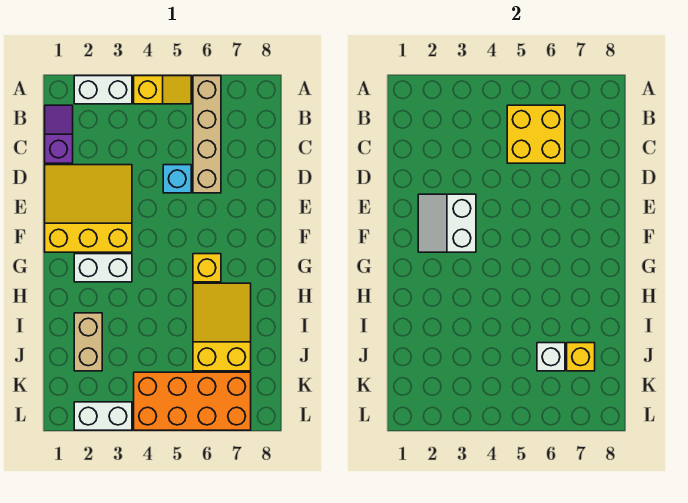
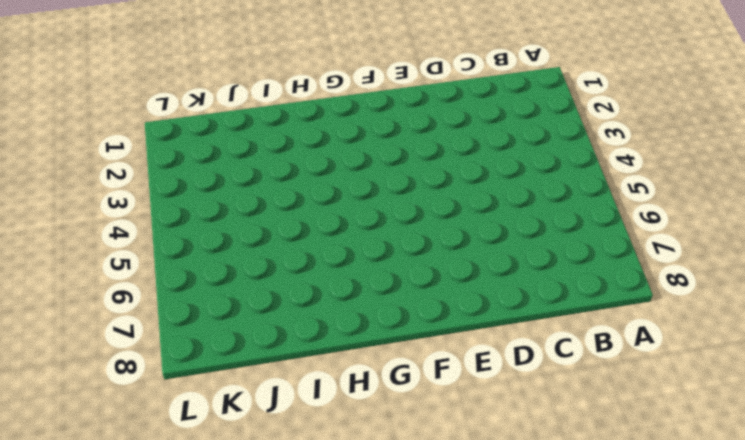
none -> white 1x2 brick [74,76,132,104]
none -> yellow 1x2 slope [134,76,191,104]
none -> tan 1x4 brick [193,76,221,193]

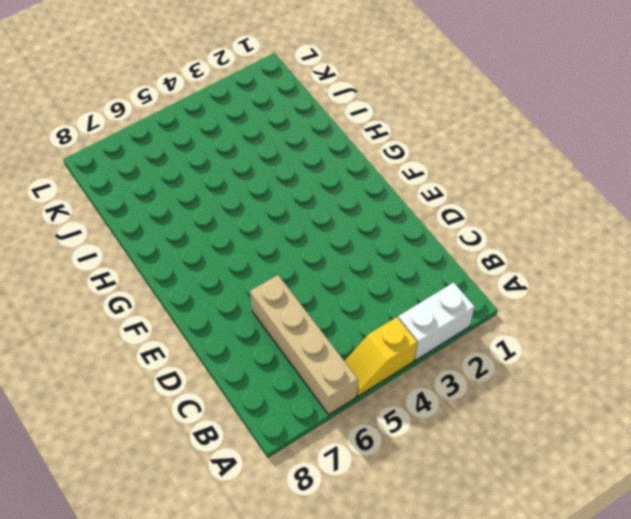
none -> purple 1x2 slope [45,105,73,163]
none -> yellow 3x3 slope [45,165,132,252]
none -> cyan 1x1 brick [163,165,191,193]

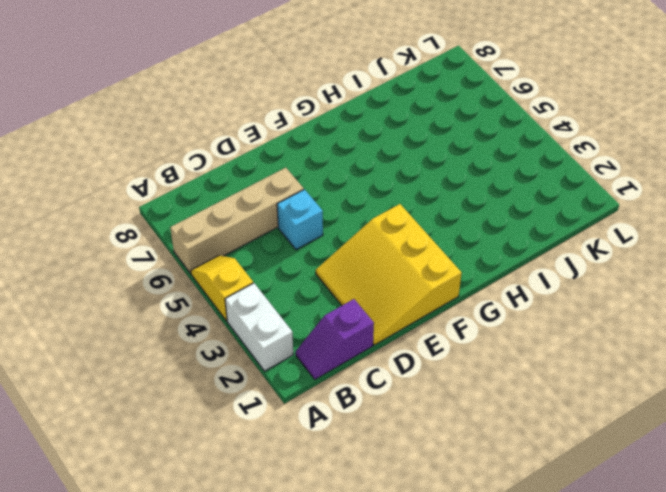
none -> white 1x2 brick [74,254,132,282]
none -> yellow 1x1 brick [193,254,221,282]
none -> yellow 2x3 slope [193,283,251,371]

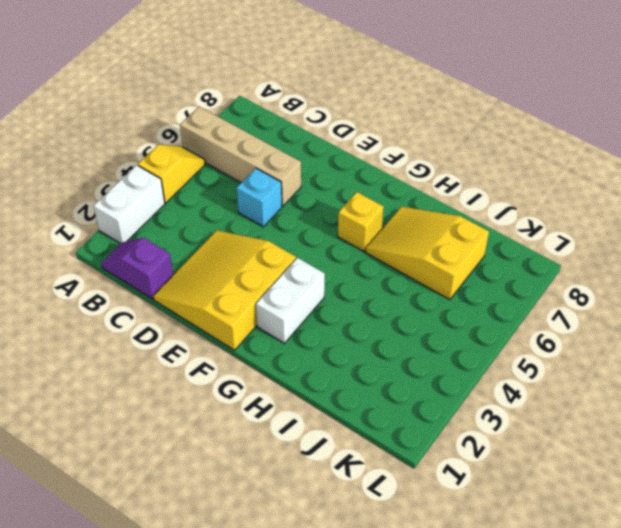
none -> tan 1x2 brick [74,313,102,371]
none -> orange 2x4 brick [134,372,251,430]
none -> white 1x2 brick [74,402,132,430]

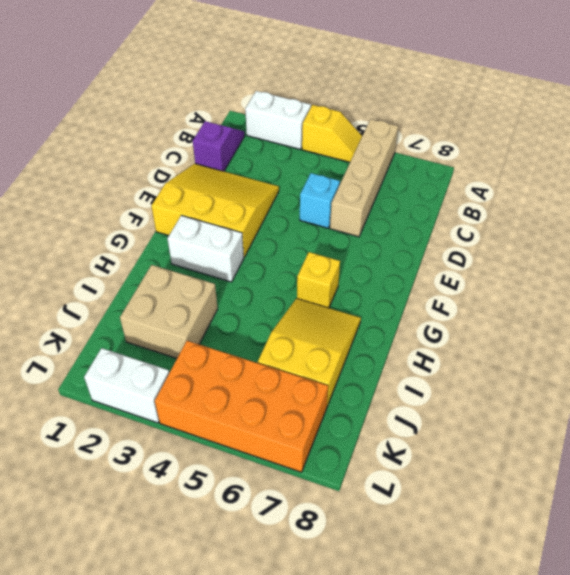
tan 2x2 brick [120,265,218,358] -> tan 1x2 brick [74,313,102,371]
none -> yellow 2x2 brick [507,105,565,163]
none -> white 2x2 slope [418,194,476,252]
none -> white 1x1 brick [537,343,565,371]

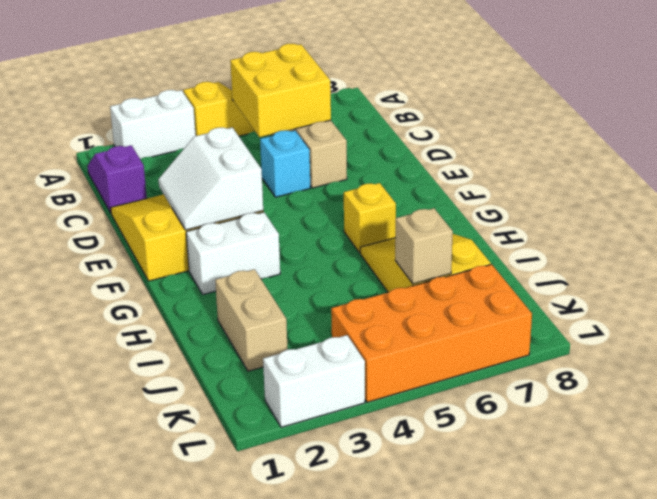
tan 1x1 brick [395,208,453,284] -> white 1x1 brick [537,343,565,371]
none -> yellow 1x1 brick [567,343,595,371]

